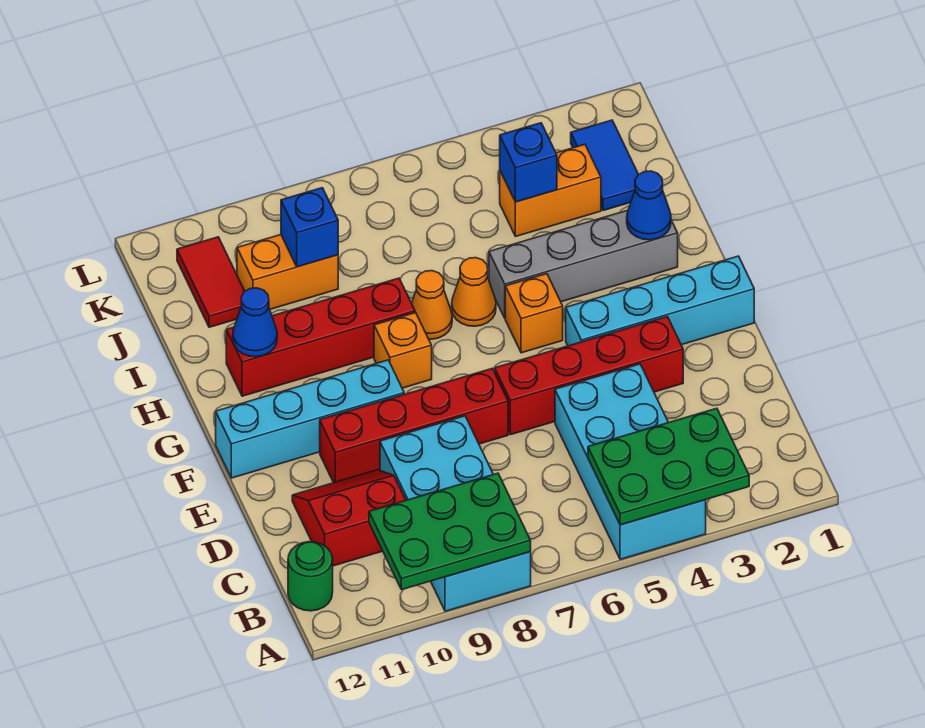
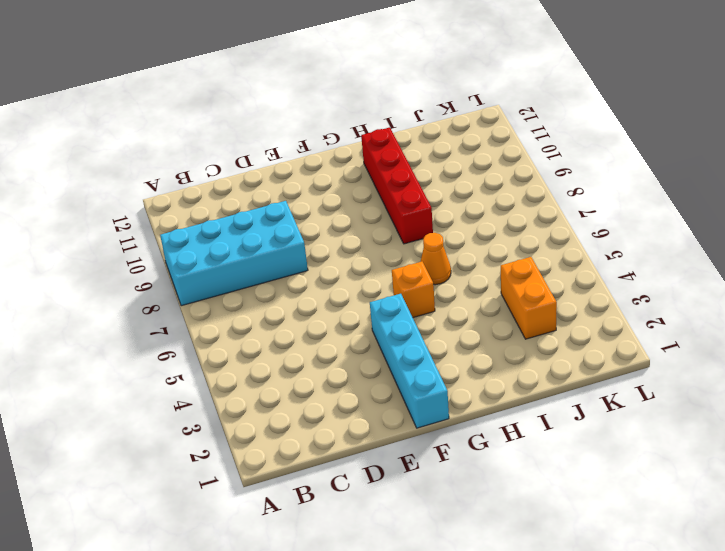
none -> cyan 2x4 brick [555,364,706,559]
none -> green 1x1 round brick [288,542,333,611]
none -> red 2x2 slope [292,470,406,566]

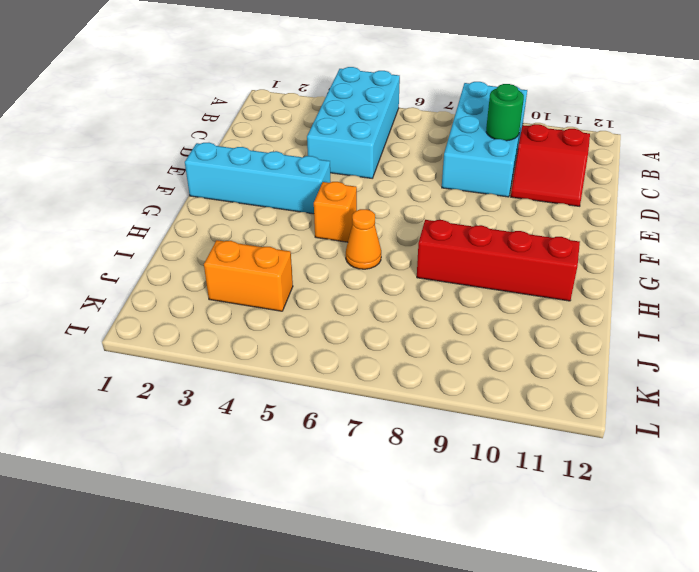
green 1x1 round brick [486,84,524,141] -> green 1x1 round brick moved to [288,542,333,611]
none -> red 1x4 brick [495,317,683,435]
none -> red 1x4 brick [320,369,508,483]
none -> cyan 1x4 brick [216,360,404,478]

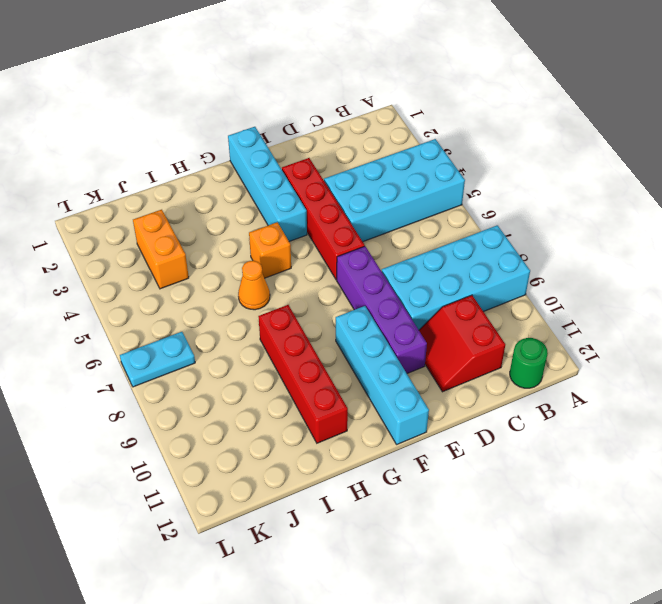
purple 1x4 brick [337,246,427,373] -> red 1x4 brick [320,369,508,483]
cyan 1x2 plate [120,332,195,387] -> none
none -> orange 1x1 brick [374,313,432,388]
none -> grey 1x4 brick [489,210,678,318]
none -> orange 1x1 cone [412,271,452,339]

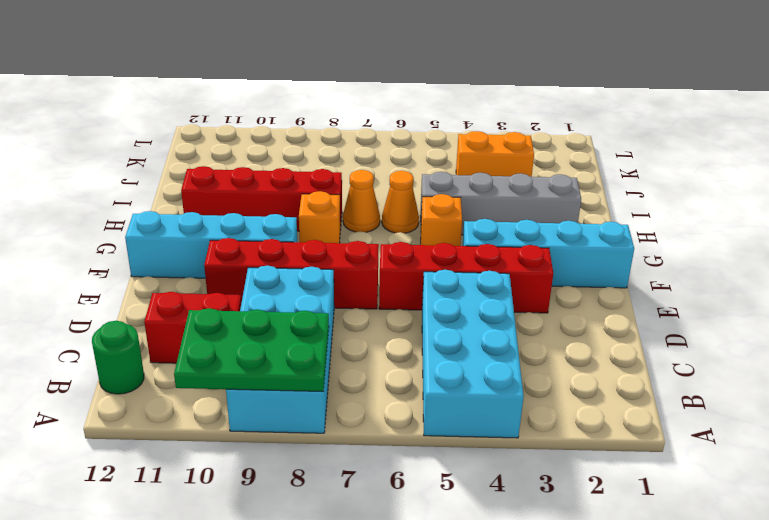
none -> blue 1x2 tile [571,120,639,211]
none -> orange 1x2 brick [237,235,338,309]
none -> red 1x2 tile [177,237,245,327]

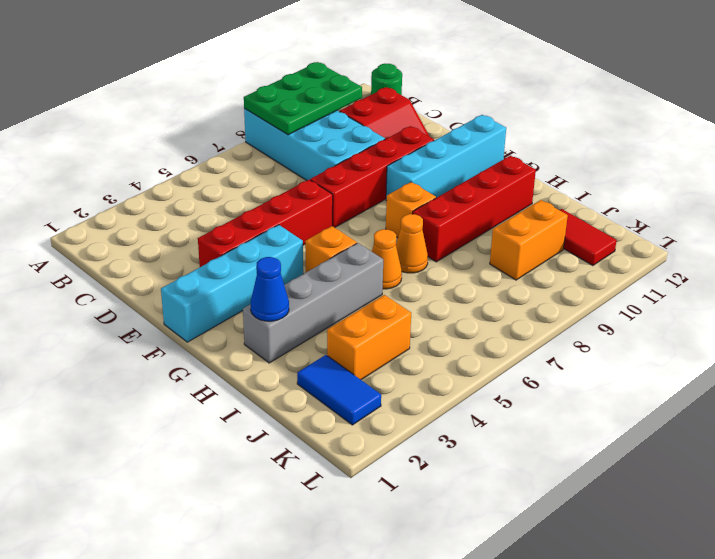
none -> cyan 2x4 brick [555,364,706,559]
none -> green 2x3 plate [588,408,749,525]
none -> blue 1x1 cone [233,288,277,357]

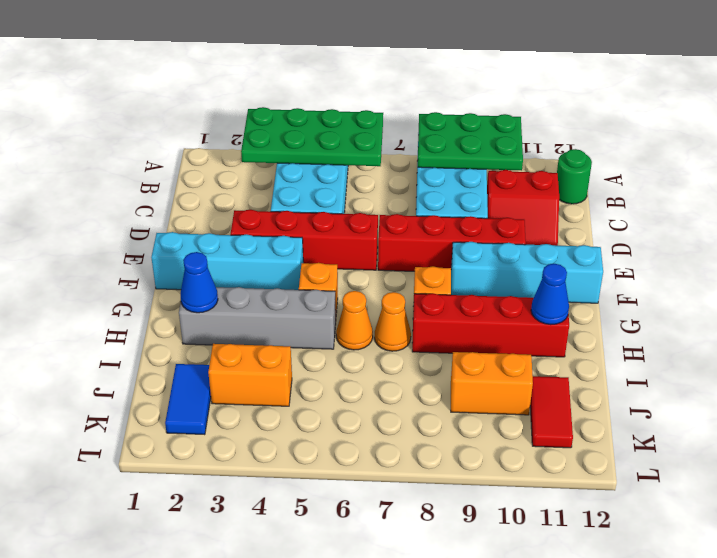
green 2x4 plate [241,107,383,166] -> green 2x3 plate [588,408,749,525]
none -> blue 1x1 brick [500,123,557,202]
none -> blue 1x1 brick [281,188,338,267]

